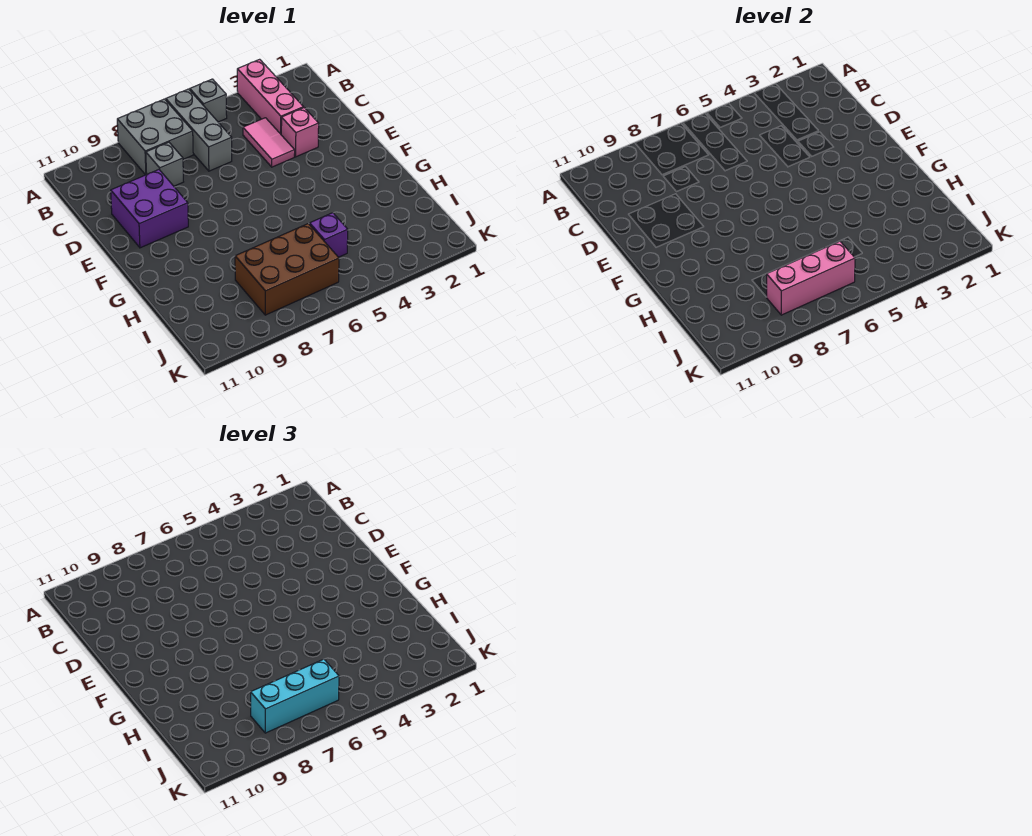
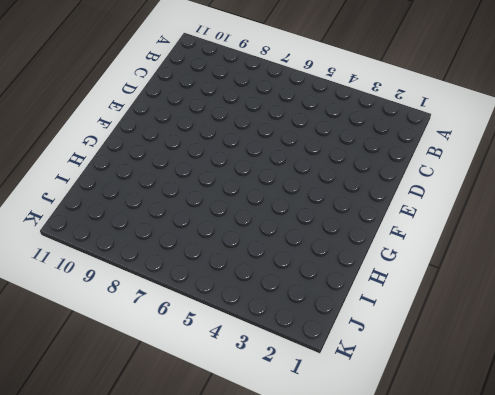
none -> pink 1x3 brick [237,59,303,134]
none -> grey 1x1 brick [190,79,227,122]
none -> grey 1x3 brick [166,89,232,171]

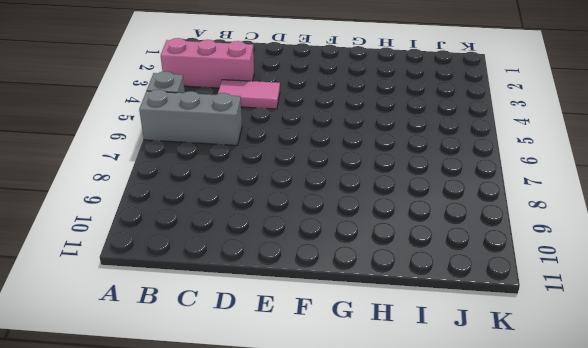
none -> grey 2x2 brick [117,99,193,175]
none -> grey 1x1 brick [146,142,183,186]
none -> pink 1x1 brick [281,108,319,157]

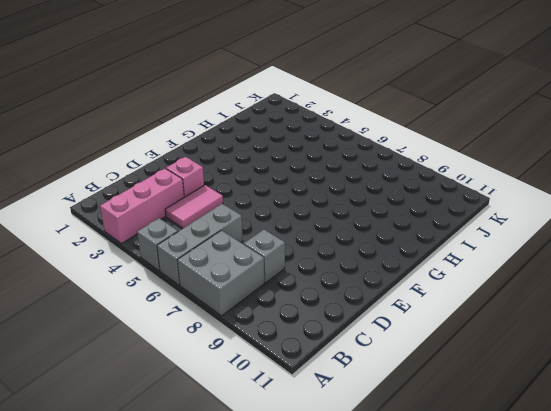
none -> purple 2x2 brick [111,170,188,248]
none -> purple 1x1 brick [309,213,348,257]
none -> brown 2x3 brick [235,224,339,315]

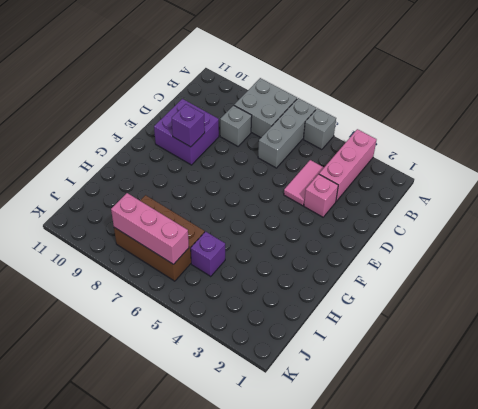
purple 1x1 brick [172,104,205,147] -> none
none -> cyan 1x3 brick [251,659,339,733]

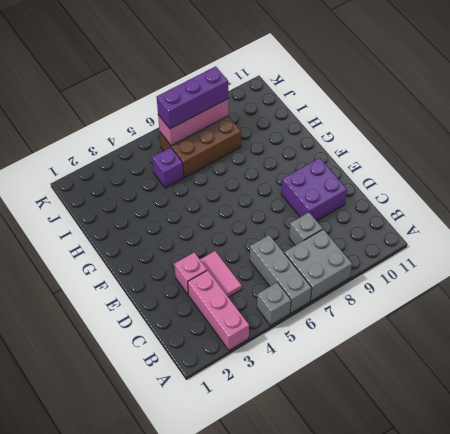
purple 1x3 brick [157,66,228,129] -> cyan 1x3 brick [251,659,339,733]

